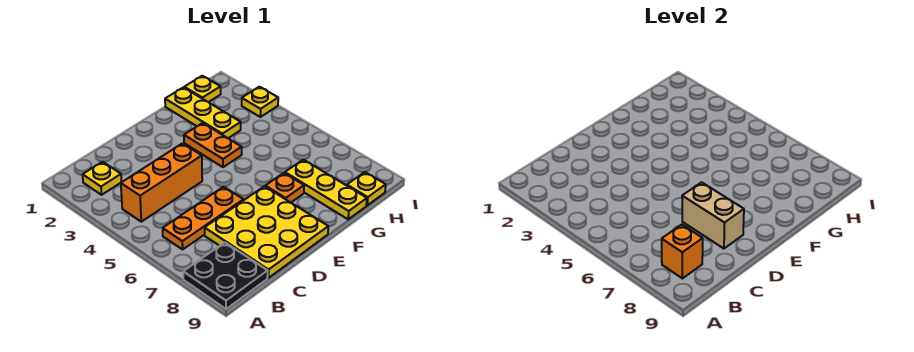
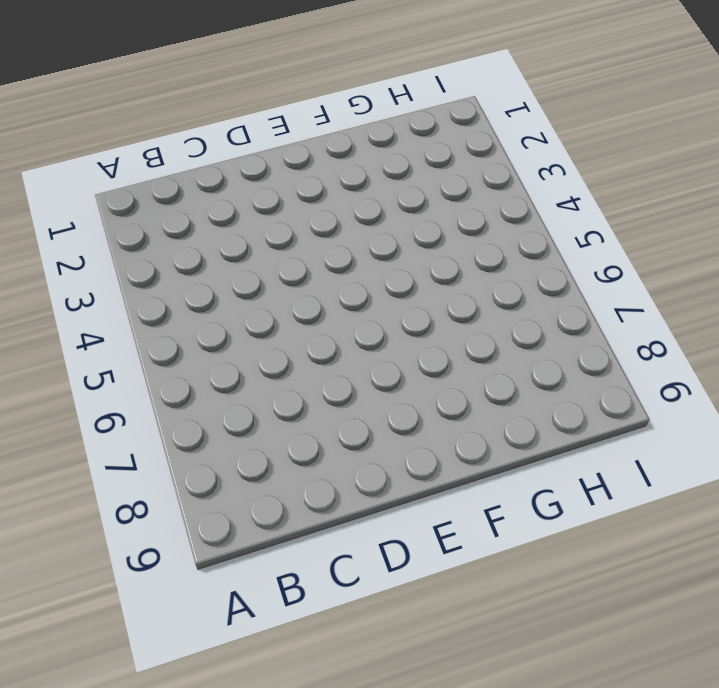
none -> black 2x2 plate [183,242,268,309]
none -> yellow 1x1 plate [83,162,122,195]
none -> orange 1x3 brick [121,143,202,222]

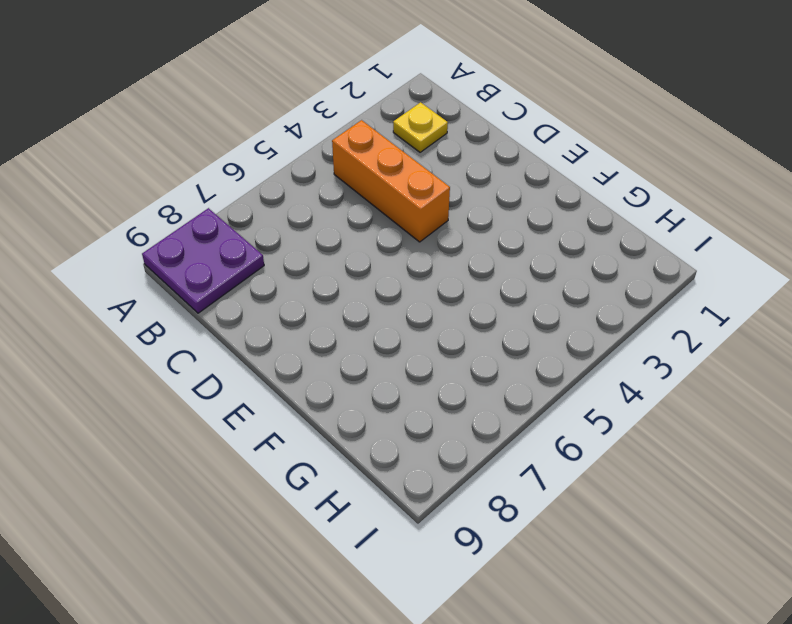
purple 2x2 plate [142,208,264,313] -> black 2x2 plate [183,242,268,309]
none -> orange 1x3 plate [163,187,244,249]
none -> yellow 3x3 plate [205,186,328,278]
none -> orange 1x2 plate [184,123,242,167]

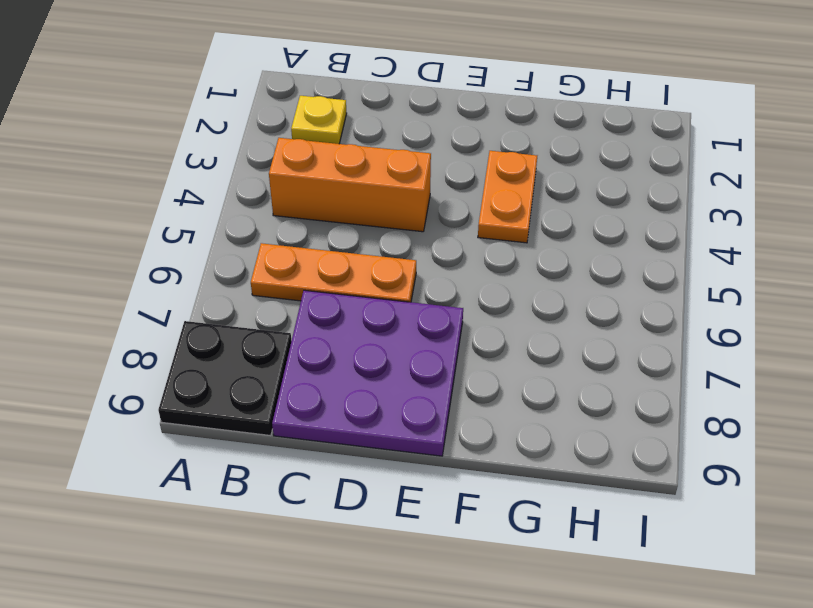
purple 3x3 plate [272,290,463,456] -> yellow 3x3 plate [205,186,328,278]
none -> orange 1x1 plate [265,173,304,202]
none -> yellow 1x3 plate [165,87,241,138]
none -> yellow 1x3 plate [285,160,367,219]

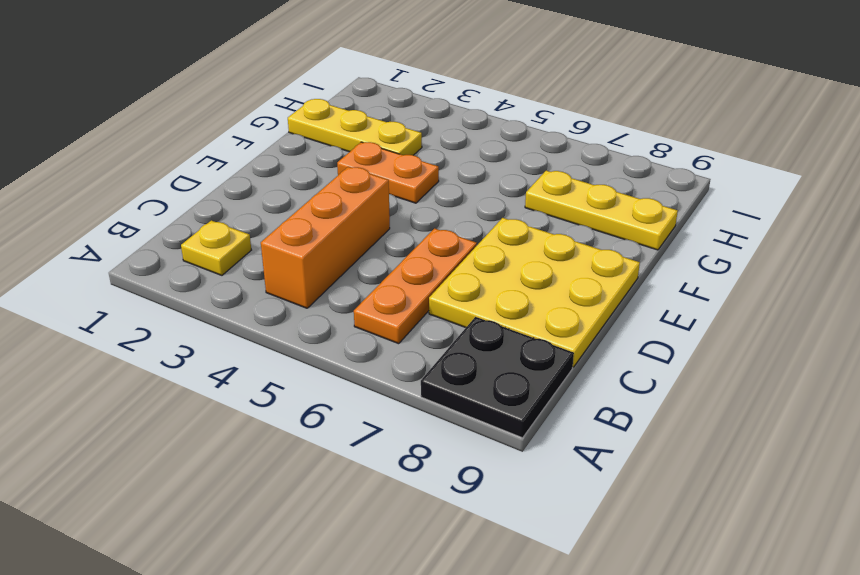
none -> orange 1x1 plate [265,173,304,202]
none -> yellow 1x1 plate [184,76,221,102]
none -> yellow 1x1 plate [347,172,386,205]

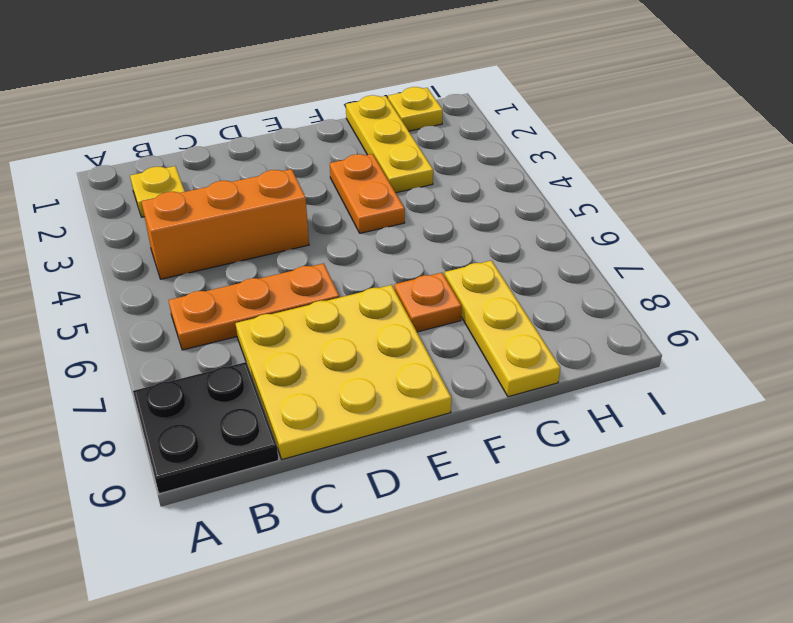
none -> yellow 1x1 plate [347,172,386,205]
none -> yellow 1x1 plate [242,87,278,117]
none -> orange 1x1 brick [662,225,703,278]

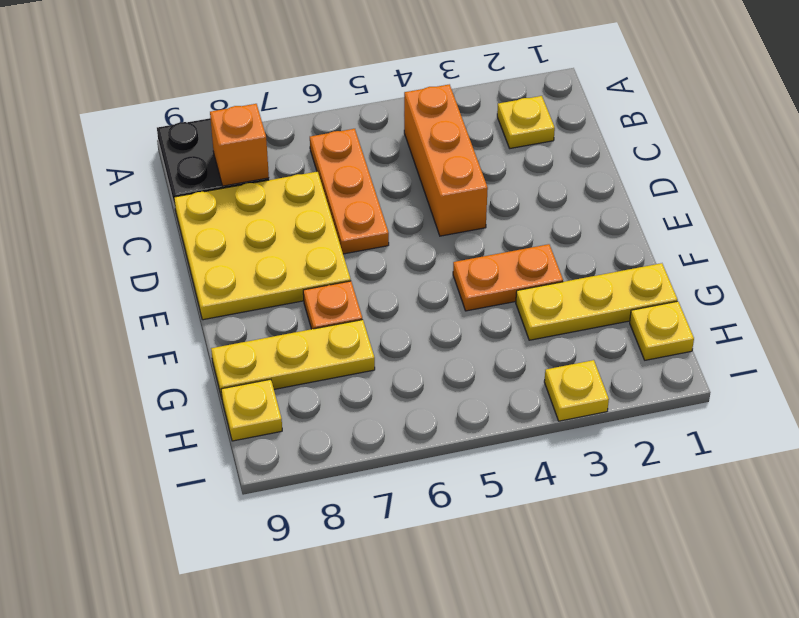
none -> tan 1x2 brick [682,182,744,249]

